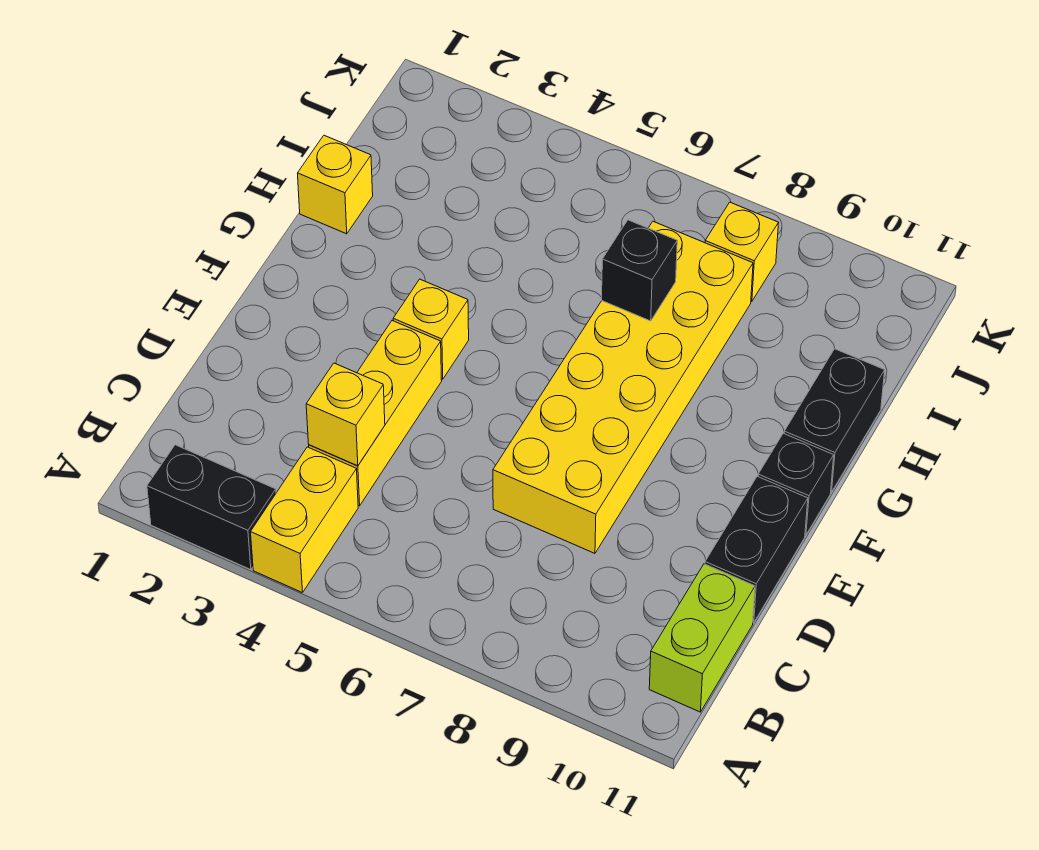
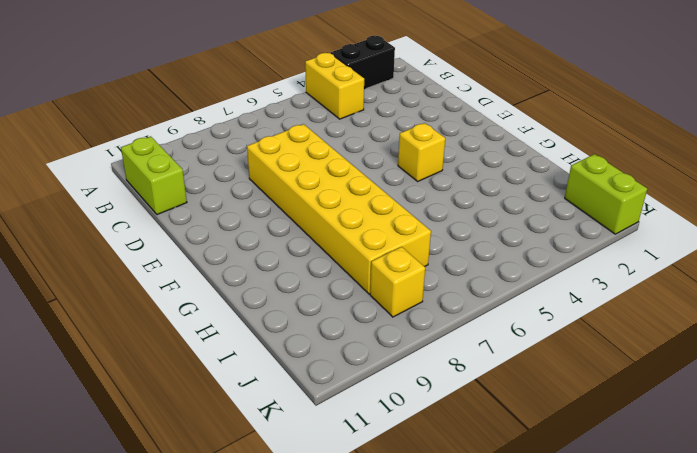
lime 1x2 brick [565,154,647,234] -> none
none -> yellow 1x3 brick [309,321,442,506]
none -> black 1x2 brick [705,476,808,623]
none -> black 1x1 brick [758,433,834,535]

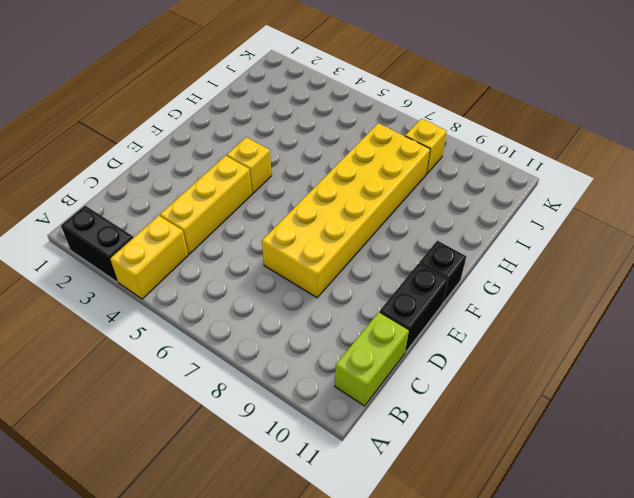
none -> black 1x2 brick [784,349,885,492]
none -> yellow 1x1 brick [298,135,373,234]
none -> yellow 1x1 brick [306,363,385,466]

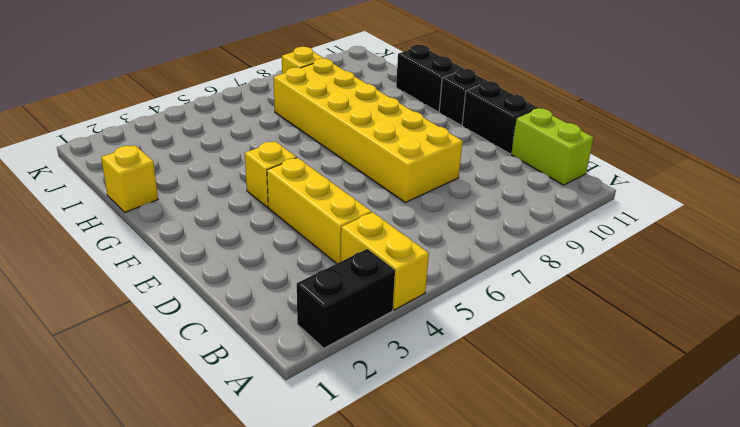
none -> yellow 1x1 brick [306,363,385,466]
none -> black 1x1 brick [602,220,677,321]

